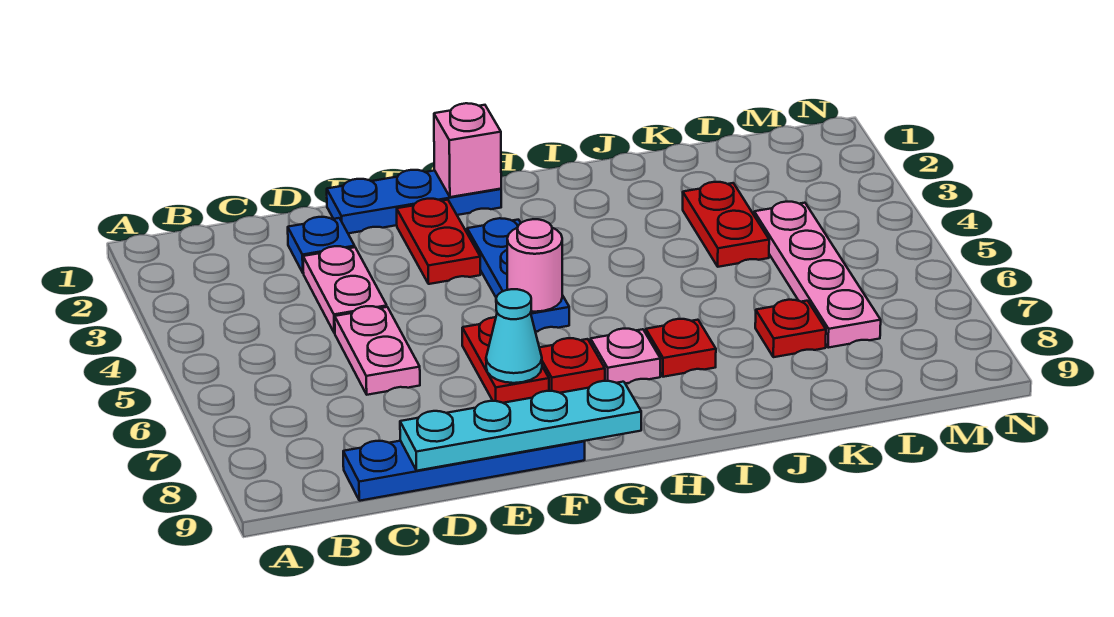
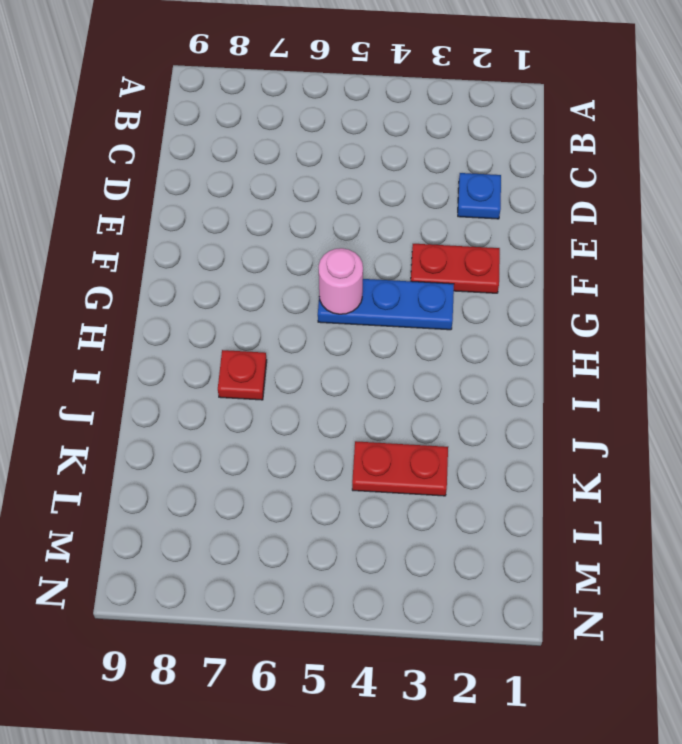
none -> blue 1x4 plate [343,441,585,501]
none -> pink 1x2 plate [303,246,387,333]
none -> pink 1x2 plate [335,306,420,395]

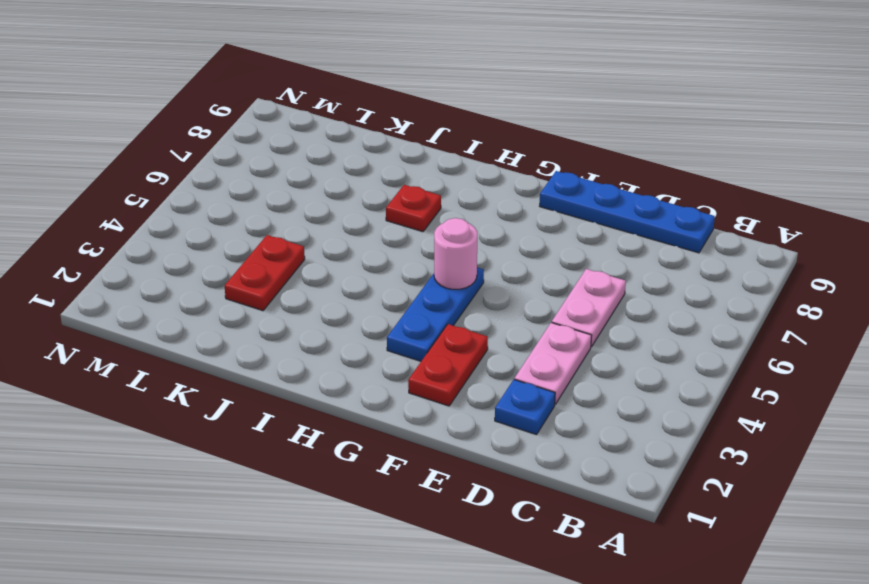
none -> blue 1x3 plate [327,170,501,233]
none -> red 1x2 plate [462,317,549,403]
none -> red 1x1 plate [539,338,605,393]

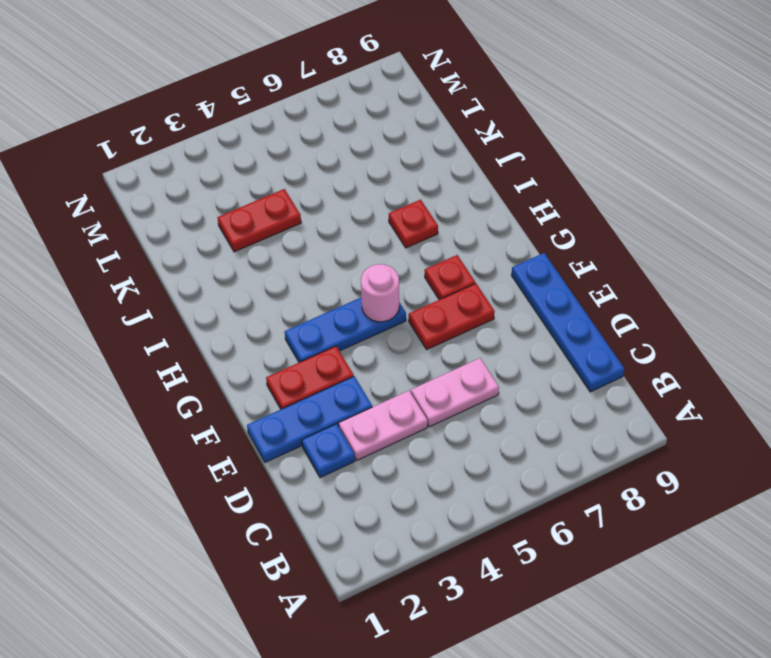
blue 1x3 plate [247,376,372,462] -> blue 1x3 plate turned to [327,170,501,233]
none -> pink 1x1 plate [591,329,660,384]
none -> red 1x1 plate [755,300,826,357]
none -> pink 1x4 plate [754,202,881,348]

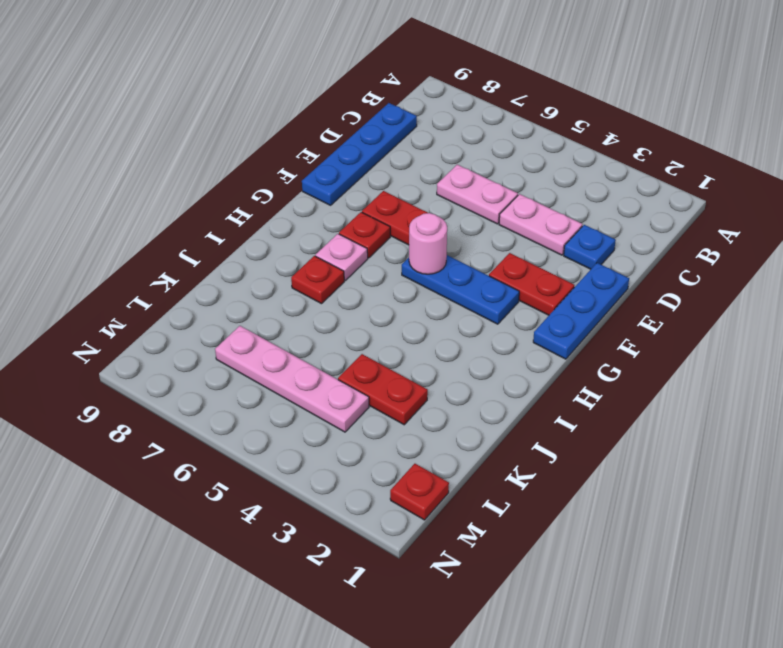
red 1x1 plate [390,464,449,520] -> red 1x1 plate moved to [755,300,826,357]
none -> cyan 1x4 plate [400,381,641,471]
none -> cyan 1x1 cone [486,289,542,383]
none -> pink 1x1 brick [434,103,501,197]

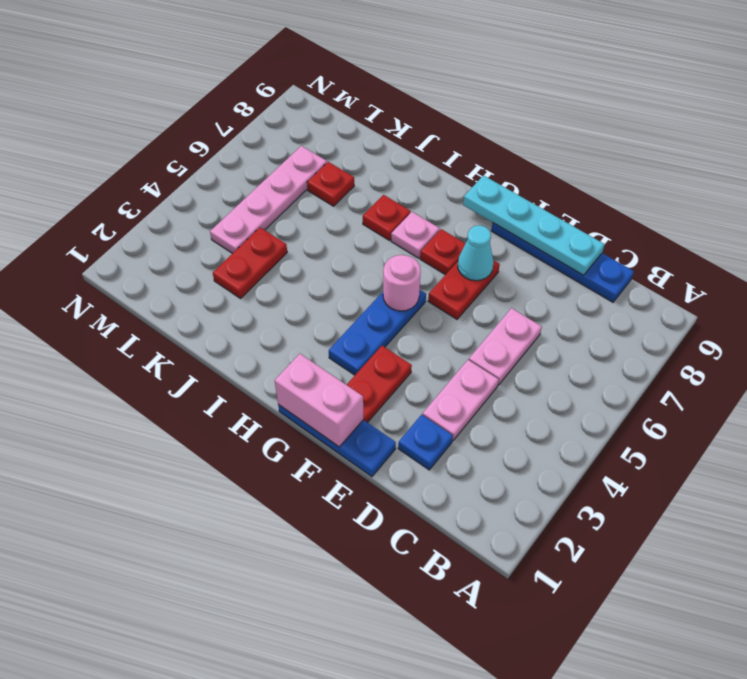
pink 1x2 brick [275,354,363,447] -> pink 1x1 brick [434,103,501,197]

